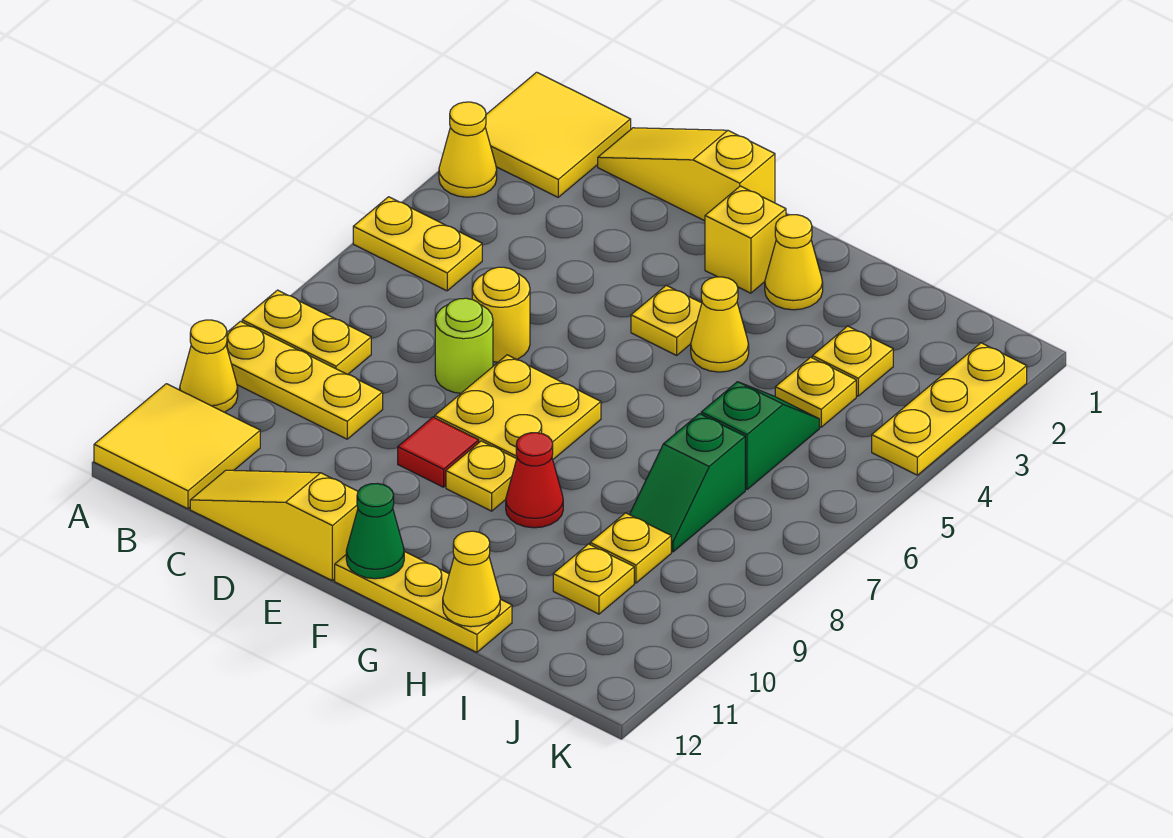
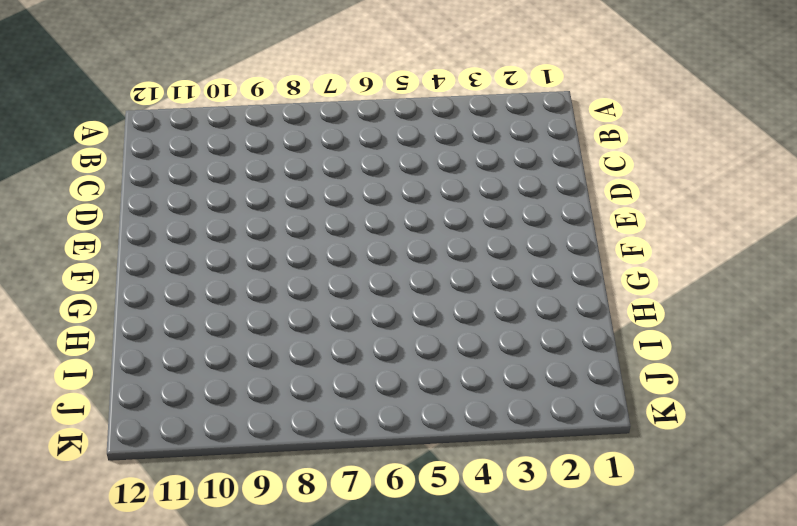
none -> yellow 2x2 tile [485,72,631,197]
none -> yellow 1x1 cone [439,102,497,197]
none -> yellow 1x2 plate [353,197,482,291]

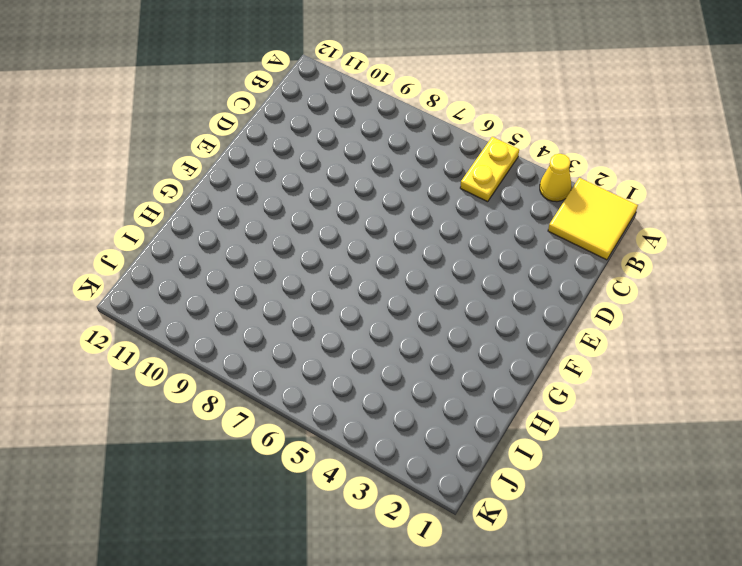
none -> yellow 1x2 plate [242,290,371,374]
none -> yellow 1x3 plate [226,321,383,439]
none -> yellow 1x1 cone [180,320,238,412]

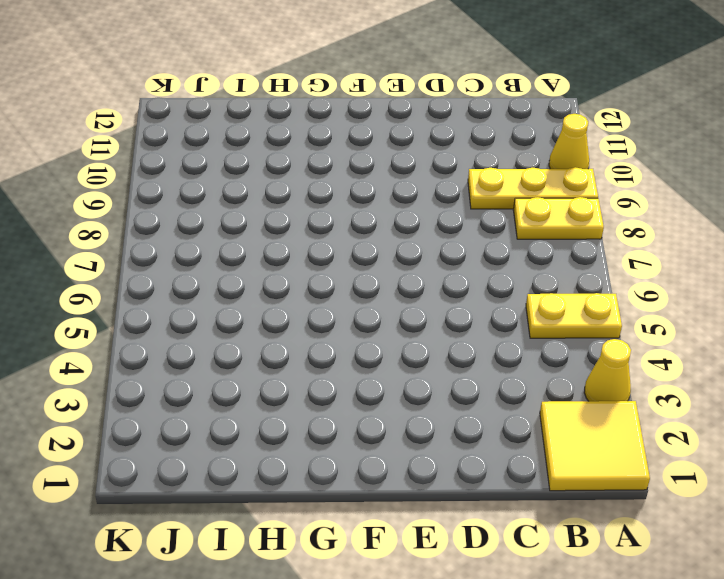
none -> yellow 2x2 tile [94,384,260,509]
none -> yellow 1x3 slope [598,128,775,221]
none -> yellow 1x3 slope [190,470,358,581]

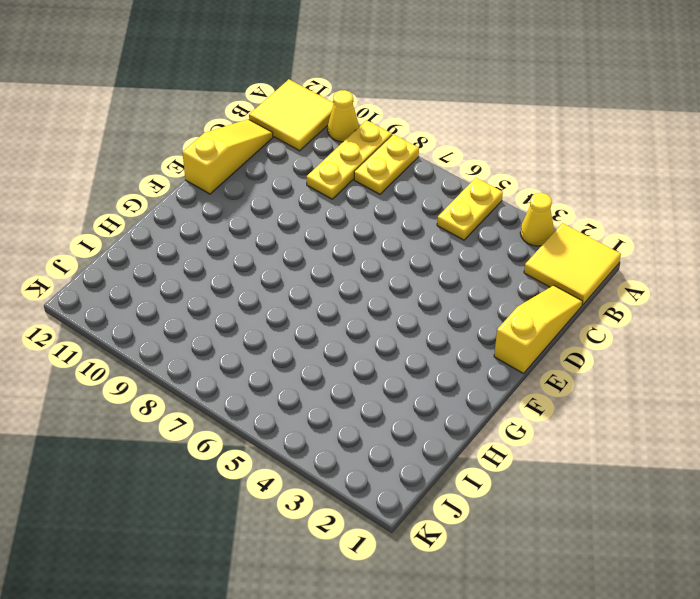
none -> yellow 1x1 round brick [472,267,530,362]
none -> lime 1x1 round brick [435,298,493,393]
none -> yellow 2x2 plate [435,355,601,459]

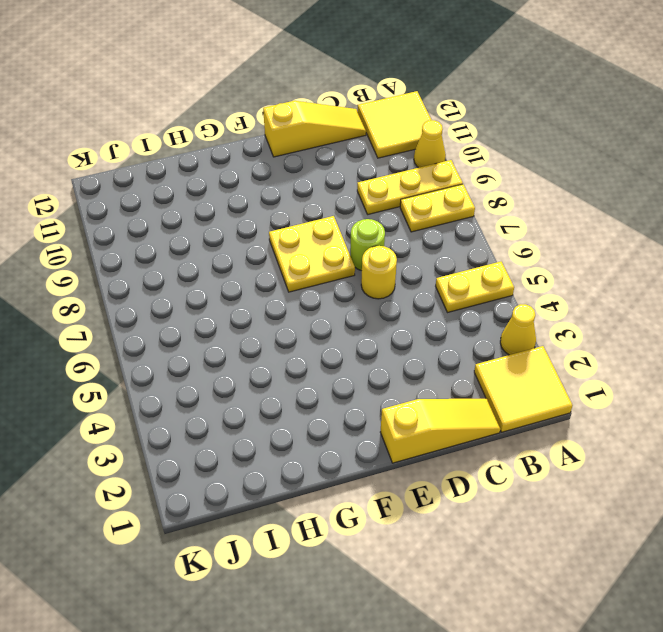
none -> red 1x1 tile [398,417,479,487]
none -> yellow 1x1 brick [705,186,786,293]
none -> yellow 1x1 plate [631,285,702,355]

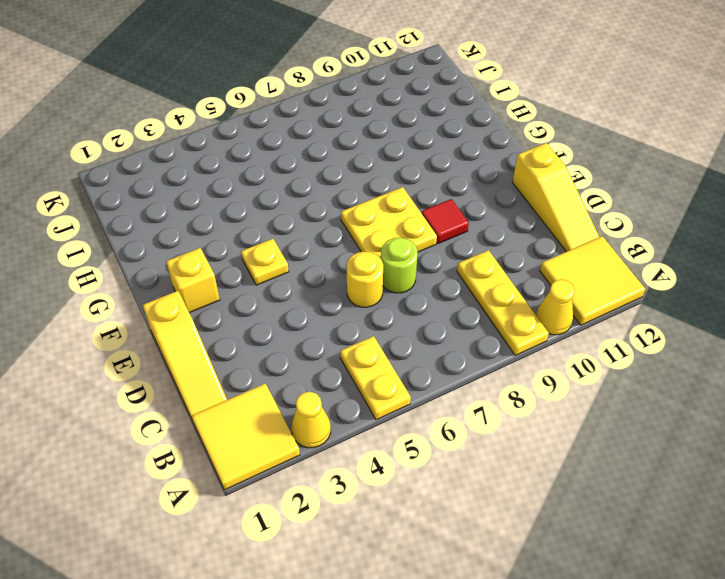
none -> yellow 1x2 plate [242,290,371,374]
none -> yellow 1x1 plate [446,441,517,511]
none -> yellow 1x3 plate [335,551,512,652]

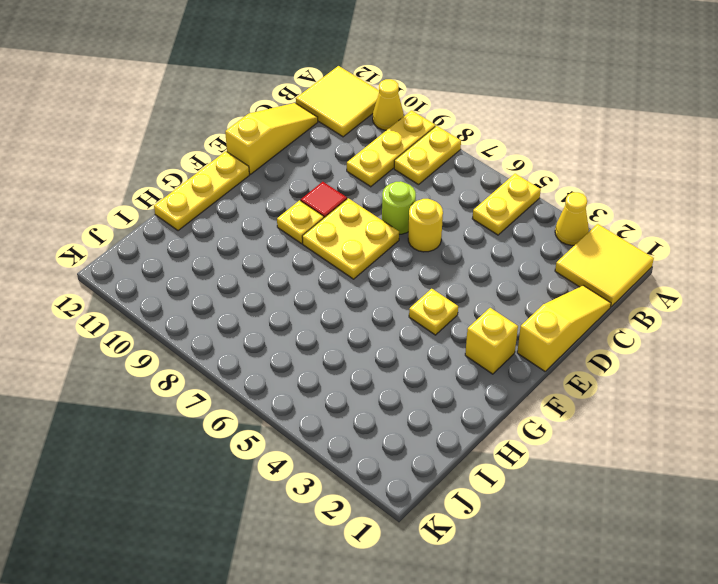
none -> yellow 1x1 cone [765,215,823,310]
none -> yellow 1x1 cone [691,277,749,372]
none -> red 1x1 cone [506,433,563,528]

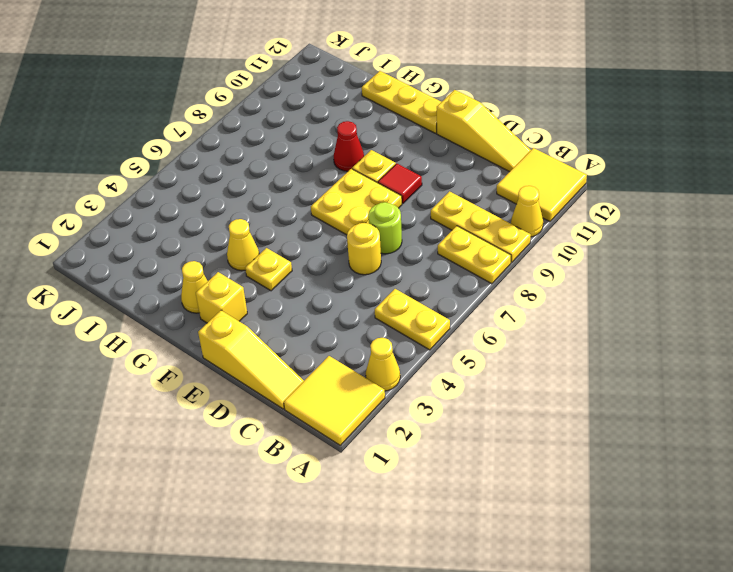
none -> yellow 1x1 plate [812,326,893,396]
none -> yellow 1x1 plate [775,357,856,427]
none -> green 1x2 slope [701,382,819,489]

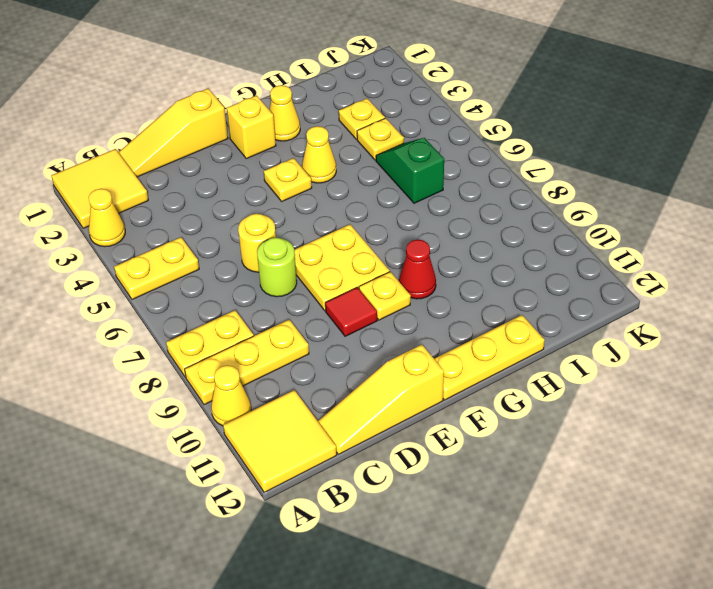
none -> green 1x2 slope [629,414,745,552]
none -> yellow 1x1 plate [590,513,671,583]
none -> yellow 1x1 plate [553,544,634,614]

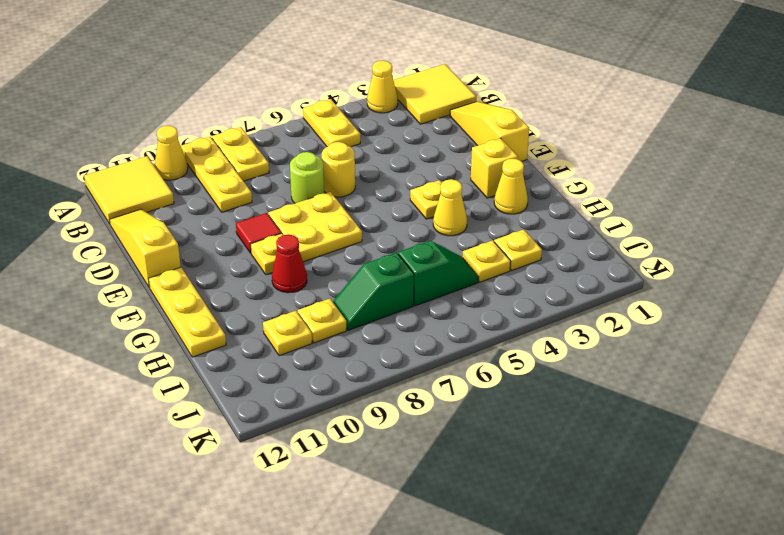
none -> yellow 1x3 plate [872,343,1027,475]
none -> green 1x1 cone [346,483,404,579]
none -> yellow 1x1 cone [443,531,500,627]

